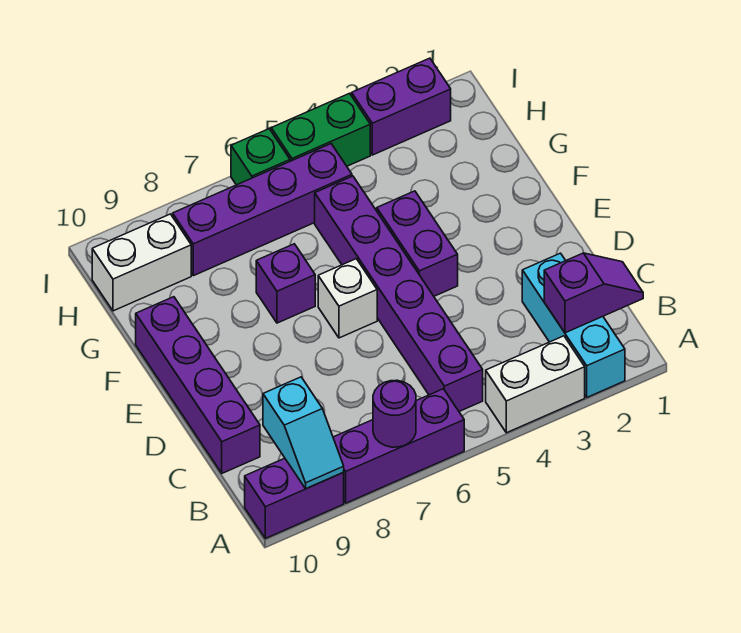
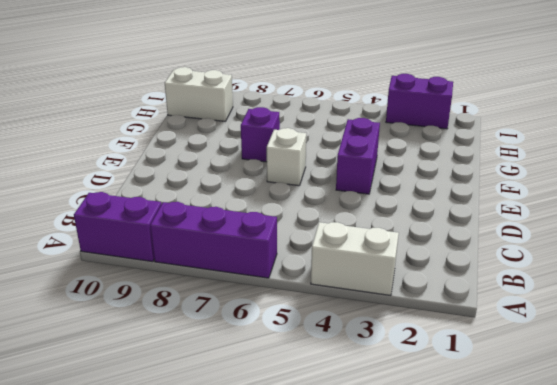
none -> cyan 1x3 brick [522,253,625,397]
none -> purple 1x6 brick [315,176,483,411]
none -> purple 1x4 brick [136,297,260,473]

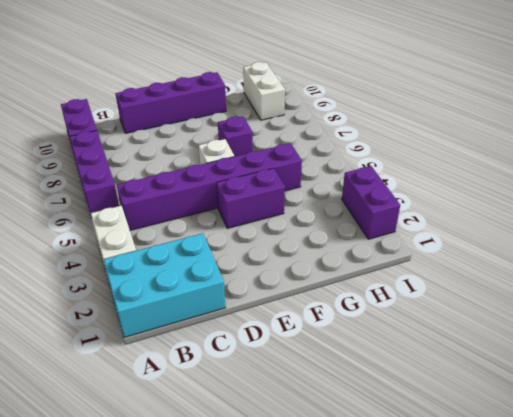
cyan 2x3 brick [103,233,226,337] -> cyan 1x3 brick [522,253,625,397]
none -> purple 1x4 brick [173,144,352,276]
none -> green 1x2 brick [271,93,370,166]
none -> green 1x1 brick [231,129,290,185]

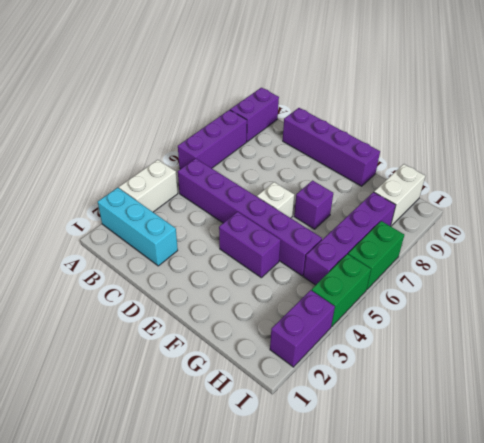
green 1x2 brick [348,221,404,289] -> green 1x1 brick [231,129,290,185]
none -> purple 1x1 round brick [373,380,416,447]
none -> cyan 1x2 slope [263,377,344,489]
none -> purple 1x2 slope [544,253,643,333]

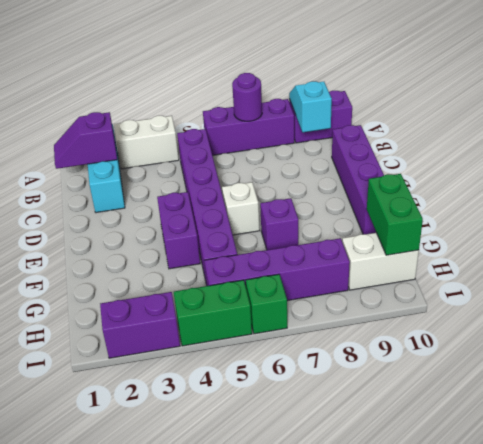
green 1x2 brick [367,174,423,255] -> none

